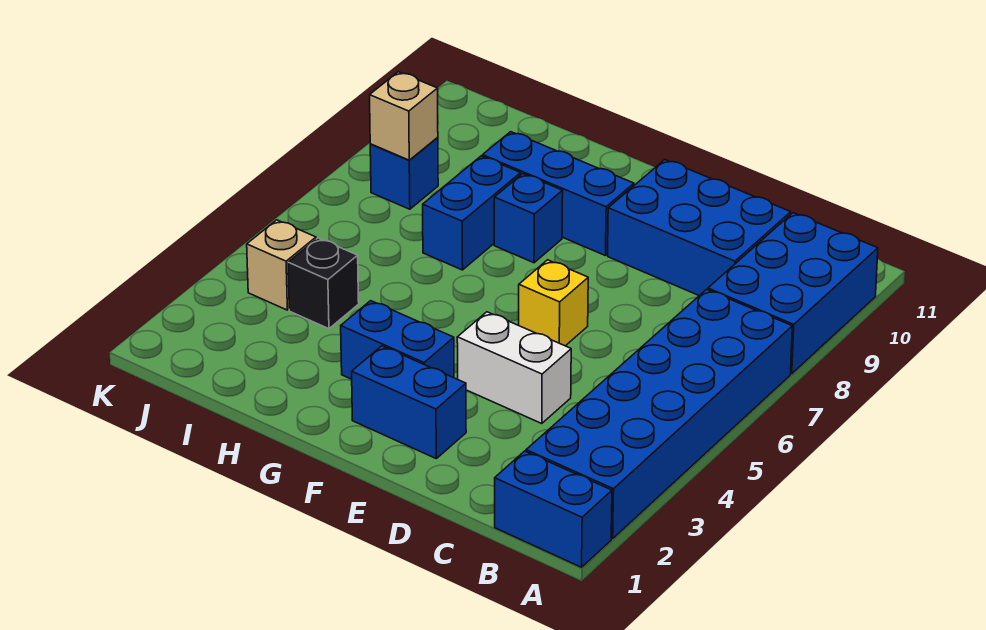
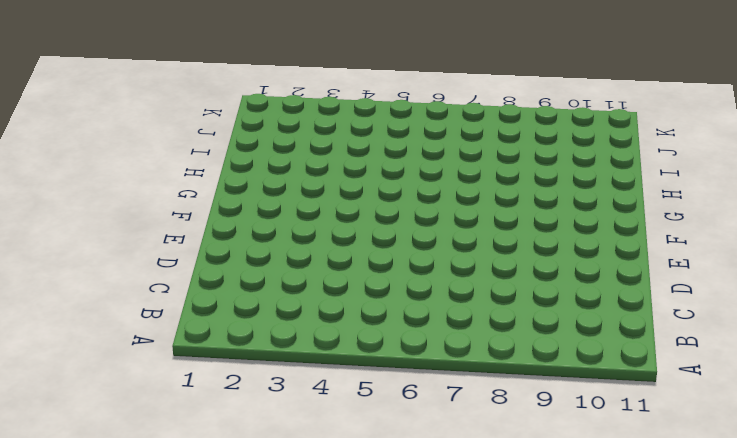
none -> blue 1x2 brick [495,451,612,567]
none -> blue 2x6 brick [526,289,792,539]
none -> blue 2x3 brick [708,213,878,374]

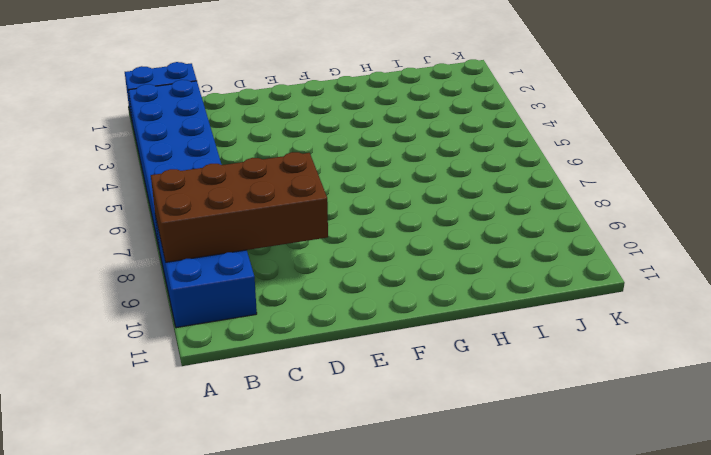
brown 2x4 brick [151,152,328,262] -> none
none -> blue 2x3 brick [608,160,791,296]
none -> white 1x2 brick [457,312,571,424]
none -> blue 1x2 brick [352,346,466,458]

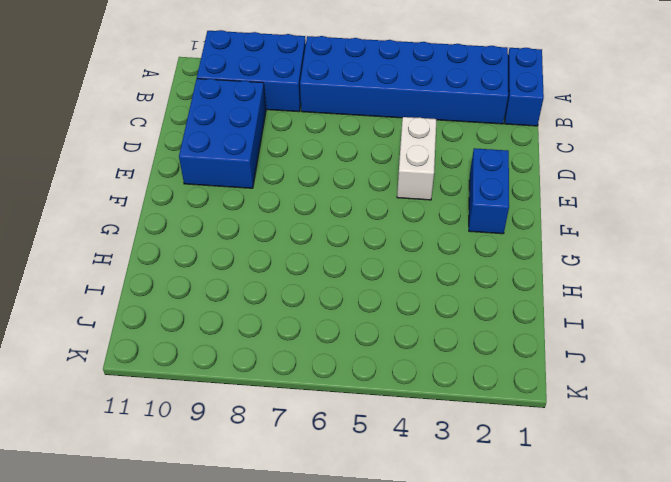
none -> yellow 1x1 brick [519,260,588,346]
none -> blue 1x2 brick [341,301,454,379]
none -> blue 1x3 brick [483,132,634,255]

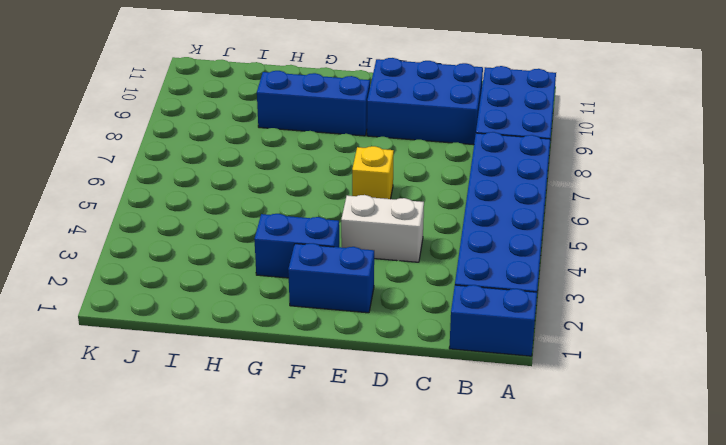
none -> blue 1x1 brick [494,174,563,263]
none -> blue 1x2 brick [423,156,521,270]
none -> black 1x1 brick [288,238,359,329]

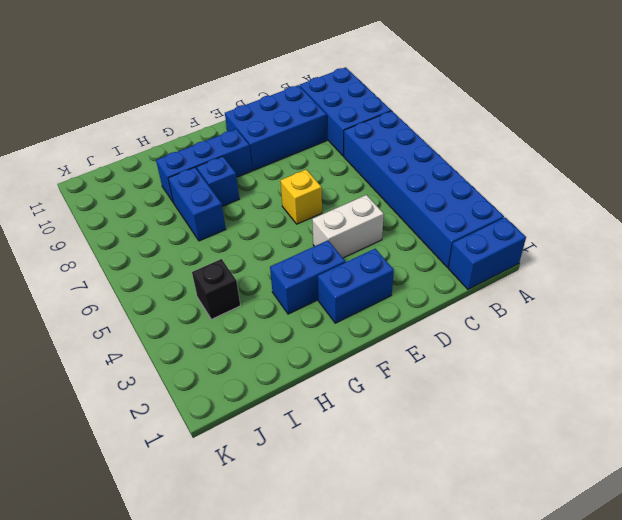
none -> tan 1x1 brick [247,220,316,310]
none -> blue 1x1 brick [370,138,438,209]
none -> tan 1x1 brick [370,72,438,160]

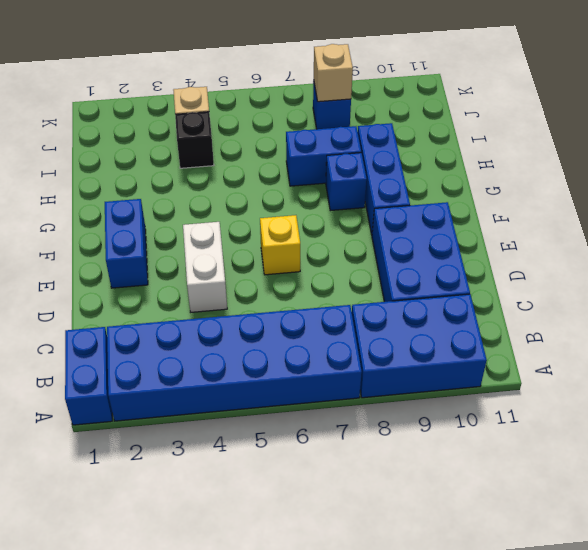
none -> blue 1x2 brick [341,301,454,379]

